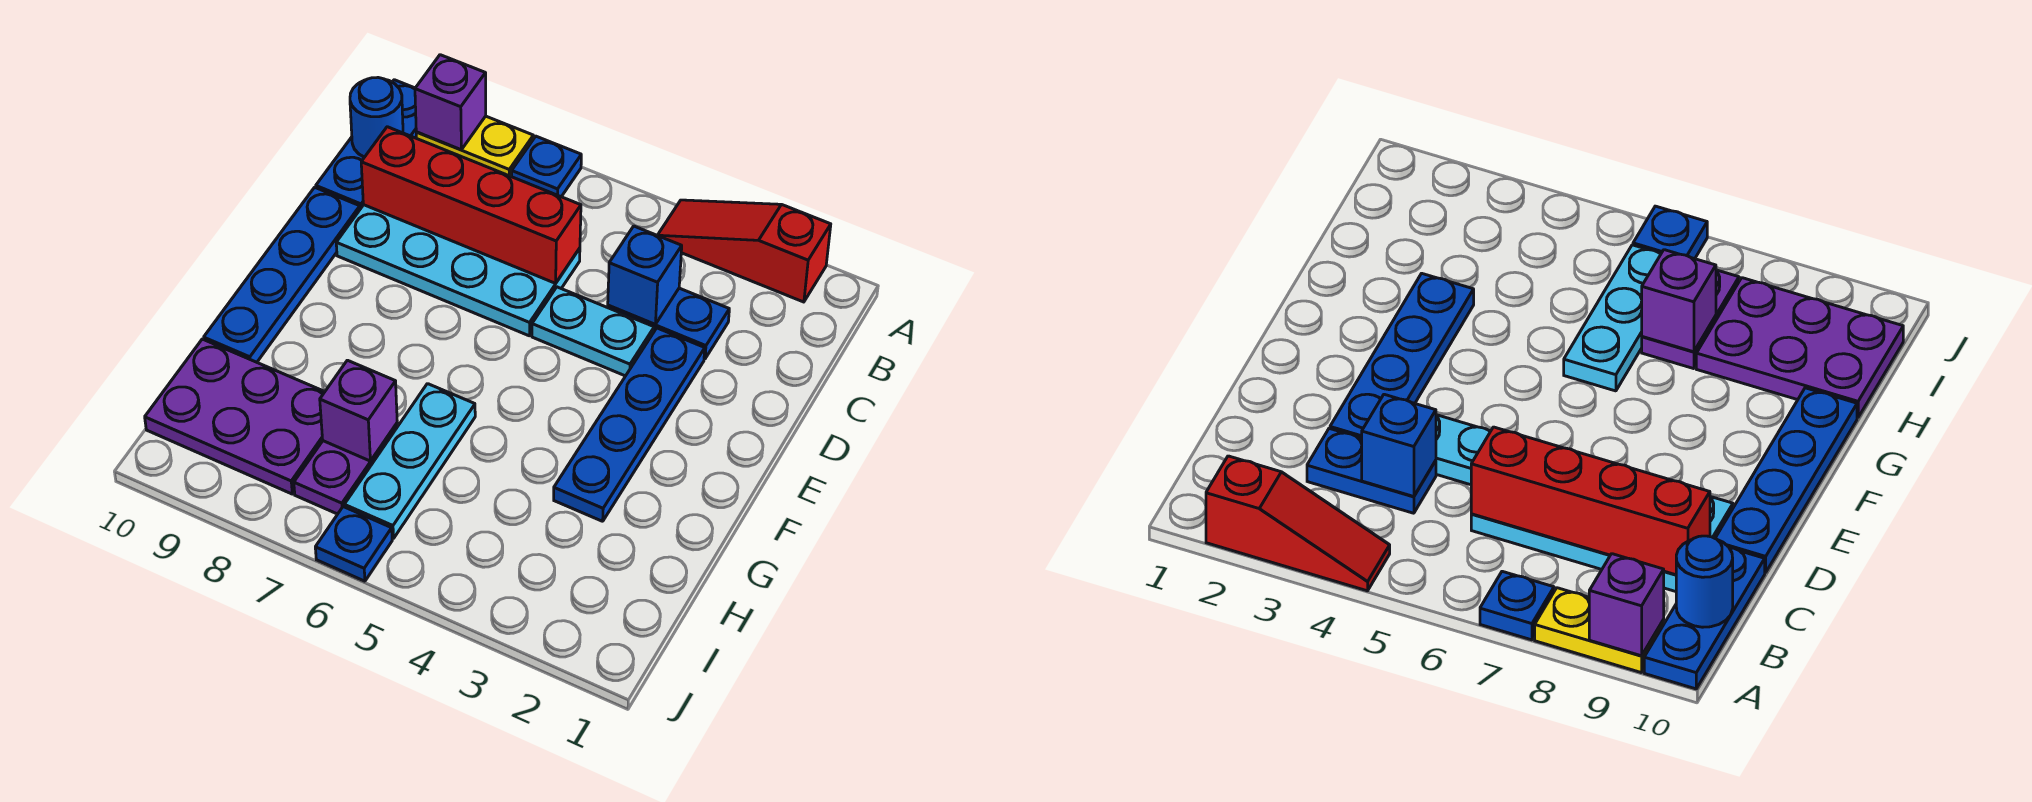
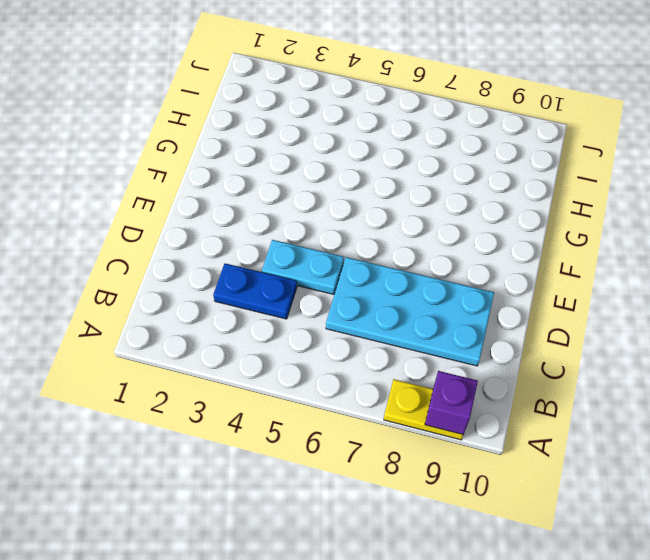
none -> red 1x3 slope [658,200,831,302]
none -> blue 1x1 plate [512,136,581,197]
none -> blue 1x3 plate [316,80,416,209]

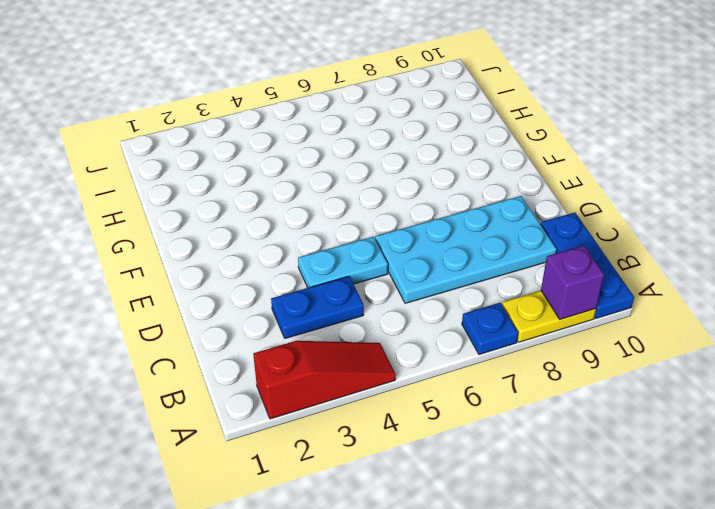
none -> blue 1x4 plate [554,328,705,521]
none -> blue 1x4 plate [204,187,360,362]
none -> cyan 1x3 plate [344,384,475,539]

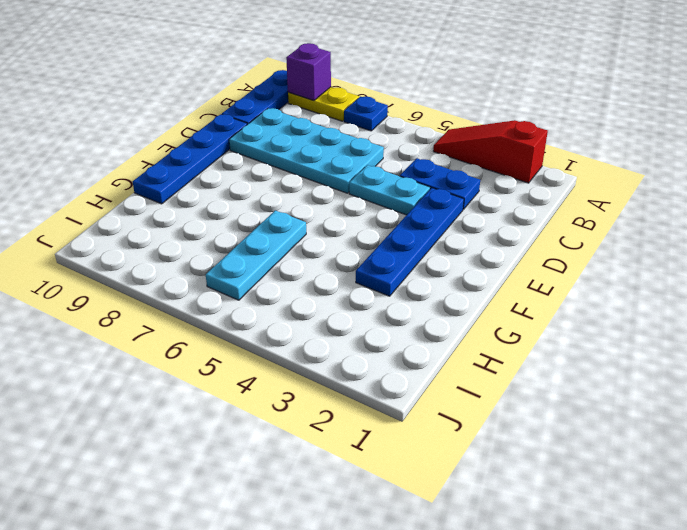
none -> purple 1x2 plate [294,424,397,514]
none -> purple 2x3 plate [145,339,325,494]
none -> blue 1x1 plate [315,507,392,581]

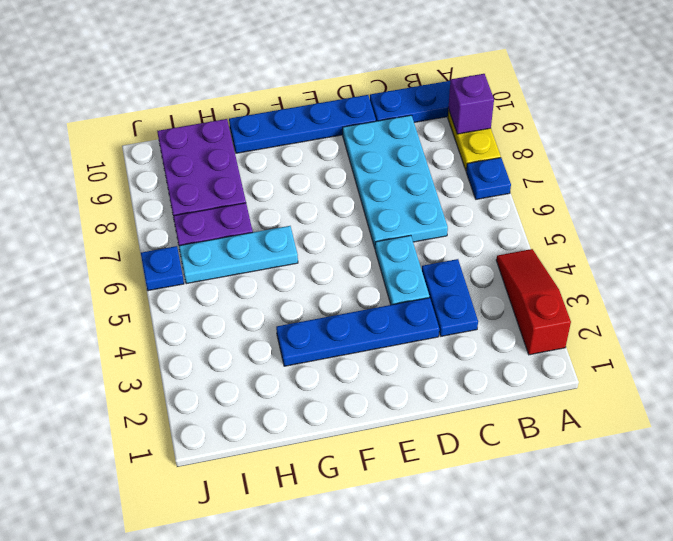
none -> blue 1x1 round brick [350,78,403,157]
none -> blue 1x1 brick [608,226,682,324]
none -> red 1x4 brick [361,127,581,283]

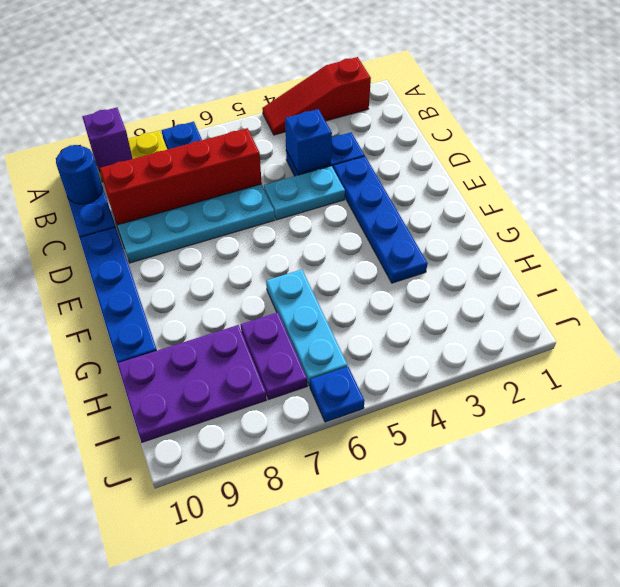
none -> purple 1x1 brick [320,360,397,461]

